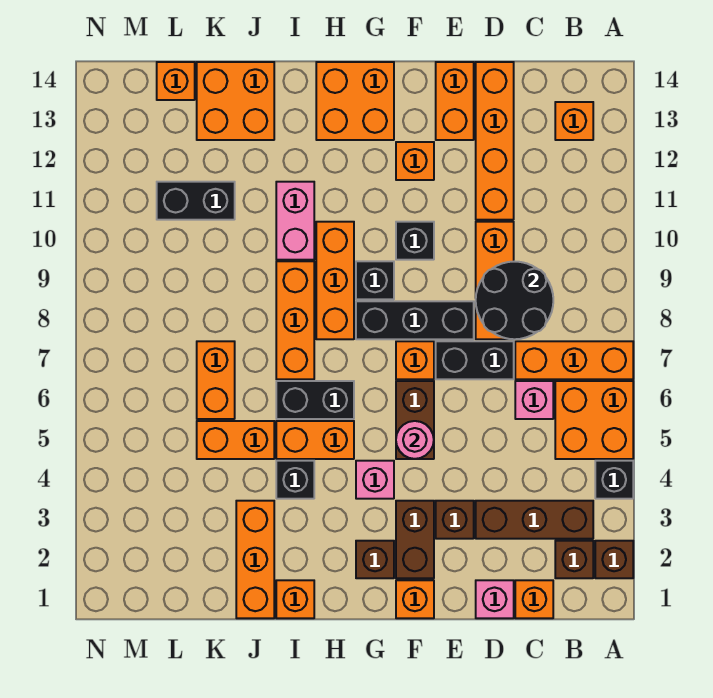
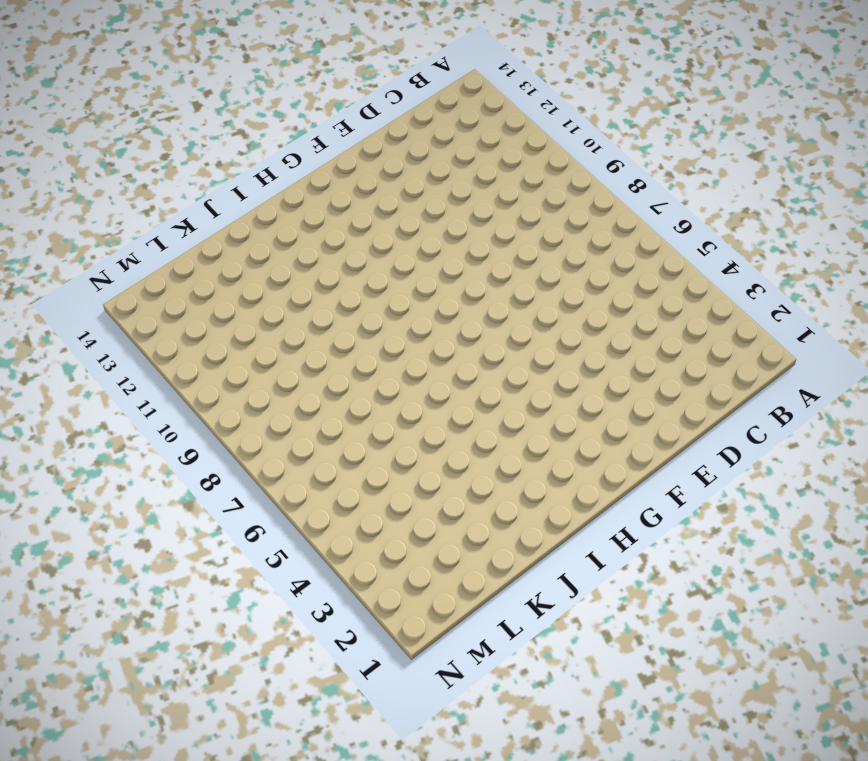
none -> brown 1x1 brick [595,541,633,578]
none -> black 1x1 brick [595,461,633,499]
none -> orange 2x2 brick [555,381,633,459]
none -> orange 1x3 brick [515,341,633,379]

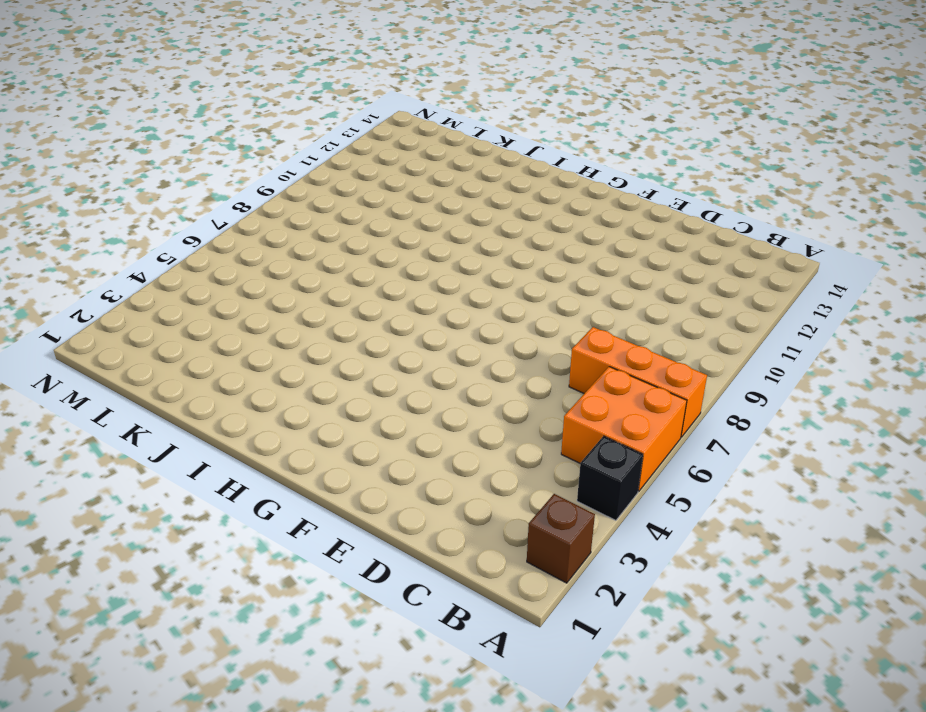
none -> brown 1x1 brick [555,541,593,578]
none -> brown 1x3 brick [476,501,593,539]
none -> orange 1x1 brick [555,102,593,140]
none -> orange 1x1 brick [515,580,553,618]

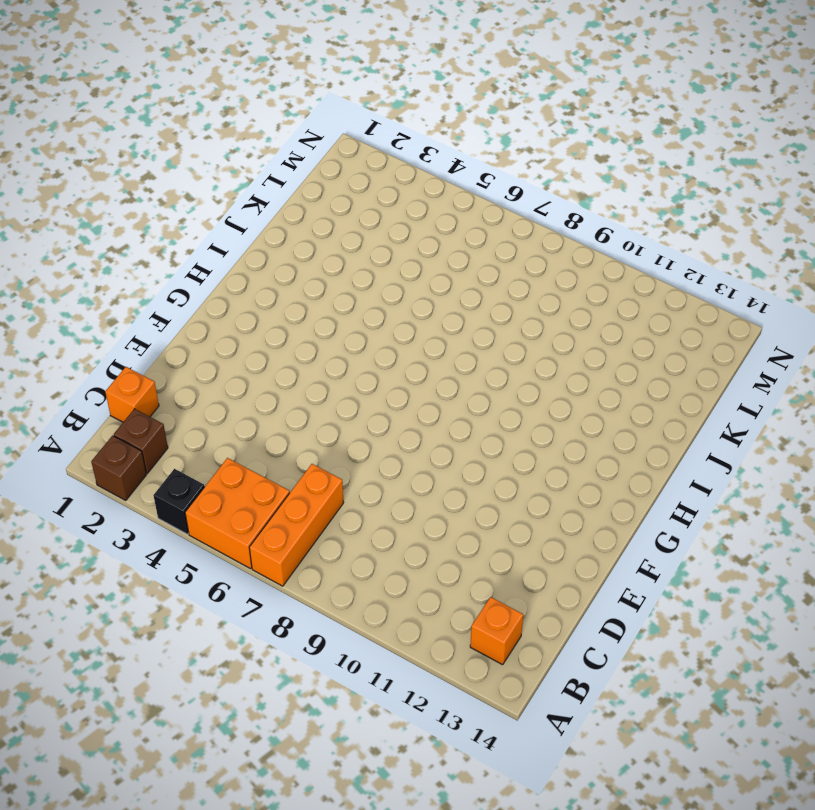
none -> brown 1x3 brick [476,501,593,539]
none -> pink 1x1 brick [515,381,553,419]
none -> pink 1x1 brick [476,580,514,618]
none -> black 1x2 brick [436,341,514,379]

